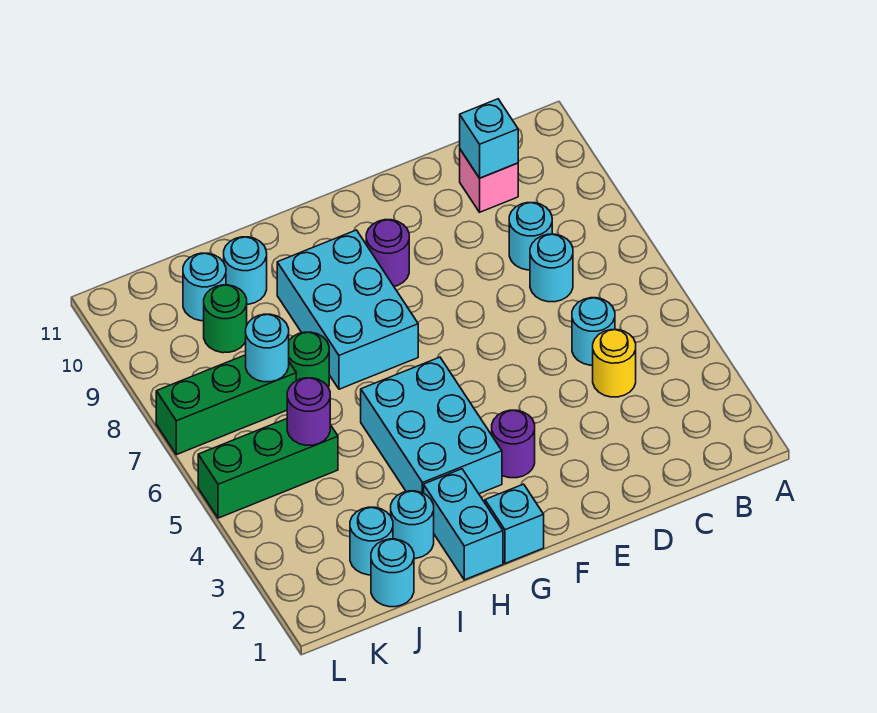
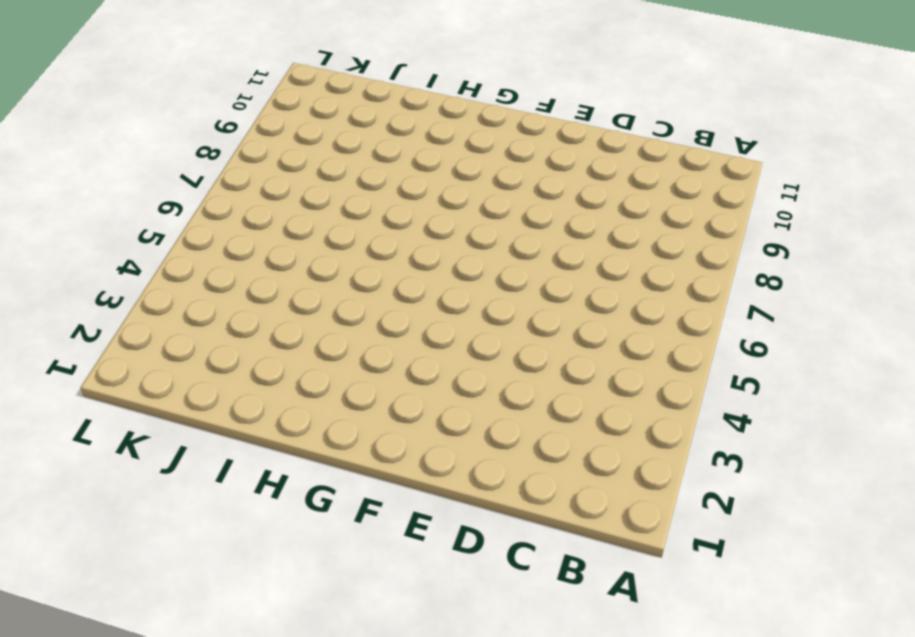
none -> yellow 1x1 round brick [593,330,636,397]
none -> cyan 1x1 round brick [572,298,615,365]
none -> cyan 1x1 round brick [530,234,573,302]

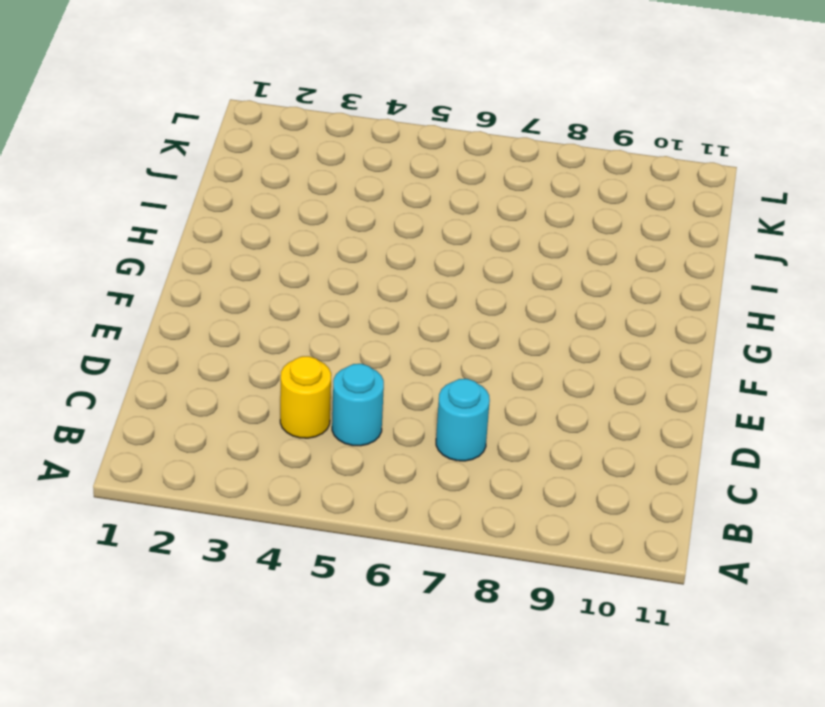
none -> cyan 1x1 round brick [509,203,552,270]
none -> pink 1x1 brick [460,150,518,212]
none -> purple 1x1 round brick [492,410,535,478]

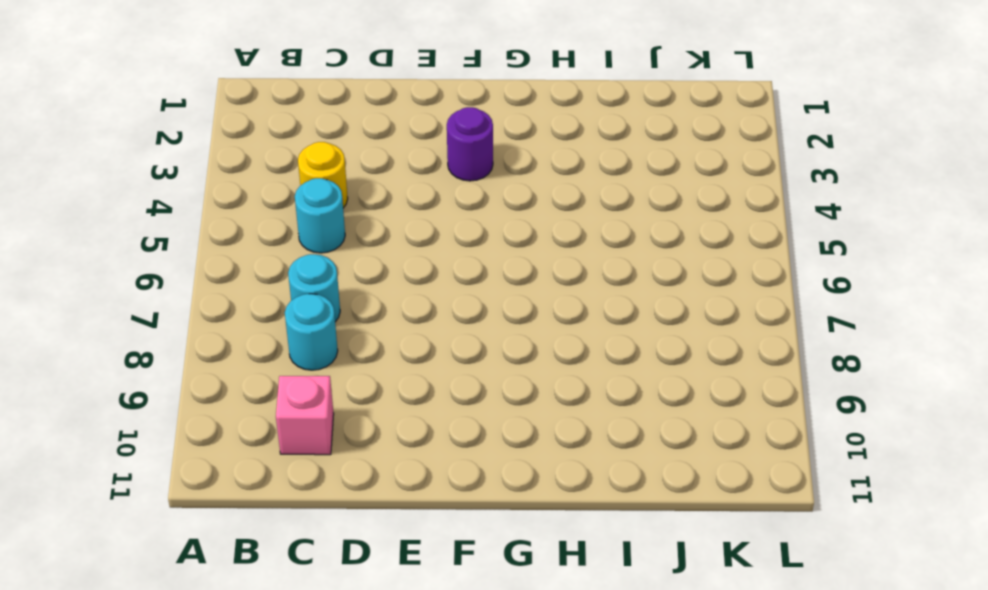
none -> purple 1x1 round brick [366,220,409,286]
none -> cyan 1x1 brick [485,484,544,564]
none -> cyan 2x3 brick [361,357,502,494]

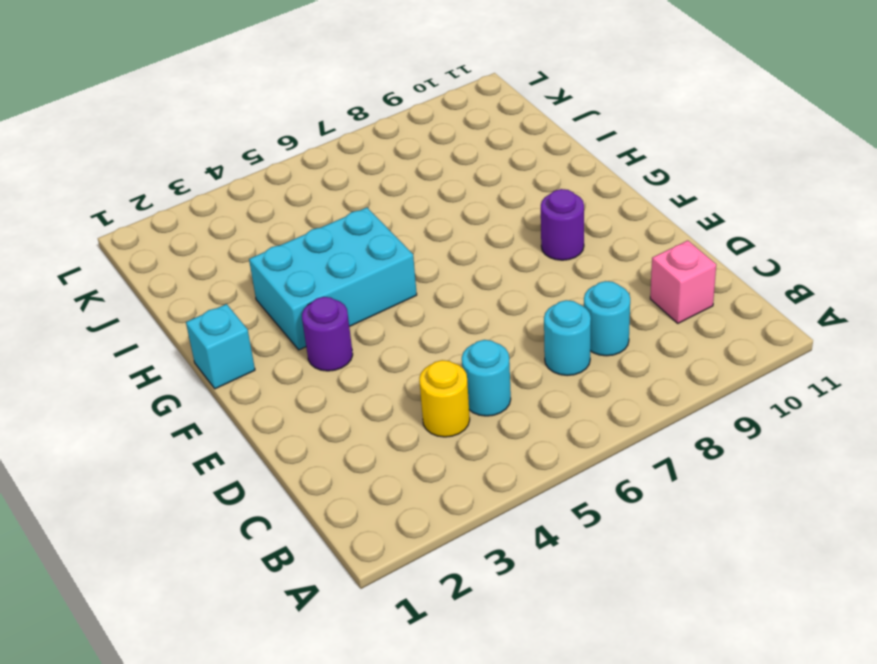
none -> cyan 2x3 brick [277,230,418,389]
none -> cyan 1x2 brick [424,469,503,580]
none -> cyan 1x1 round brick [391,491,434,559]

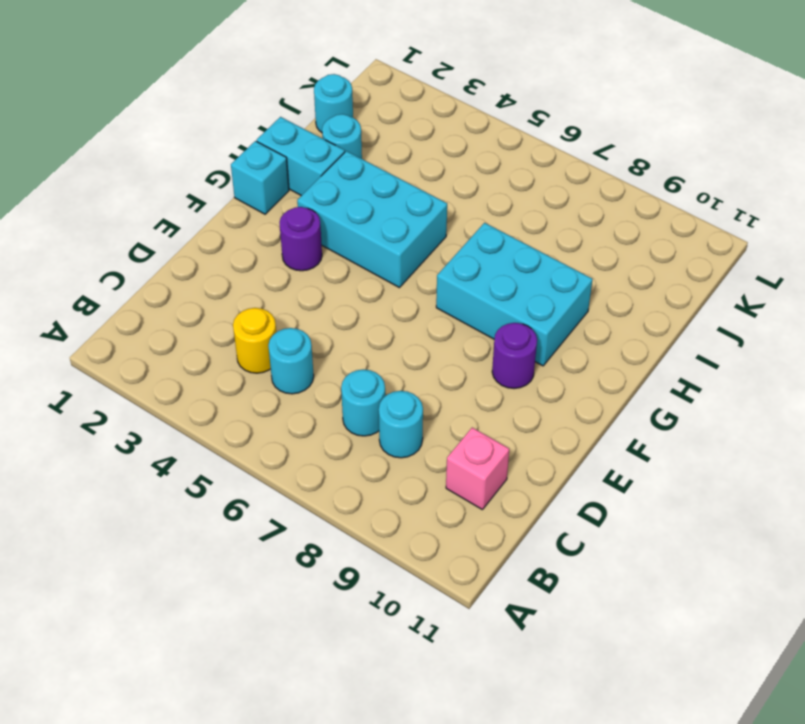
none -> green 1x1 round brick [289,332,329,387]
none -> cyan 1x1 round brick [224,237,267,304]
none -> cyan 1x1 round brick [350,507,393,575]

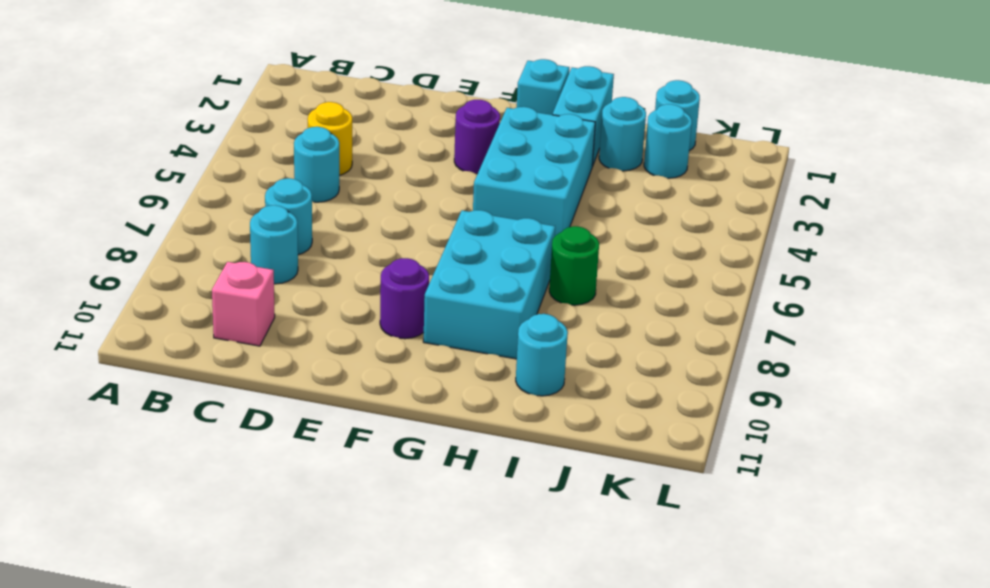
none -> green 1x3 brick [198,419,338,518]
none -> green 1x3 brick [156,355,296,455]
none -> green 1x1 round brick [204,285,247,353]

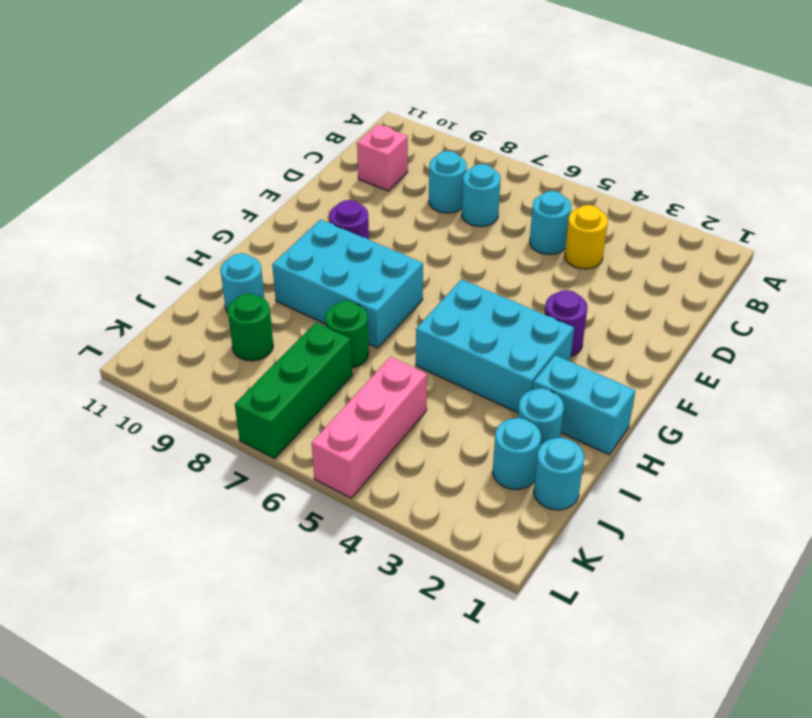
pink 1x3 brick [312,357,427,498] -> green 1x3 brick [198,419,338,518]
none -> cyan 1x1 brick [485,484,544,564]
none -> cyan 1x1 round brick [183,253,226,321]
none -> cyan 1x1 brick [460,99,518,178]

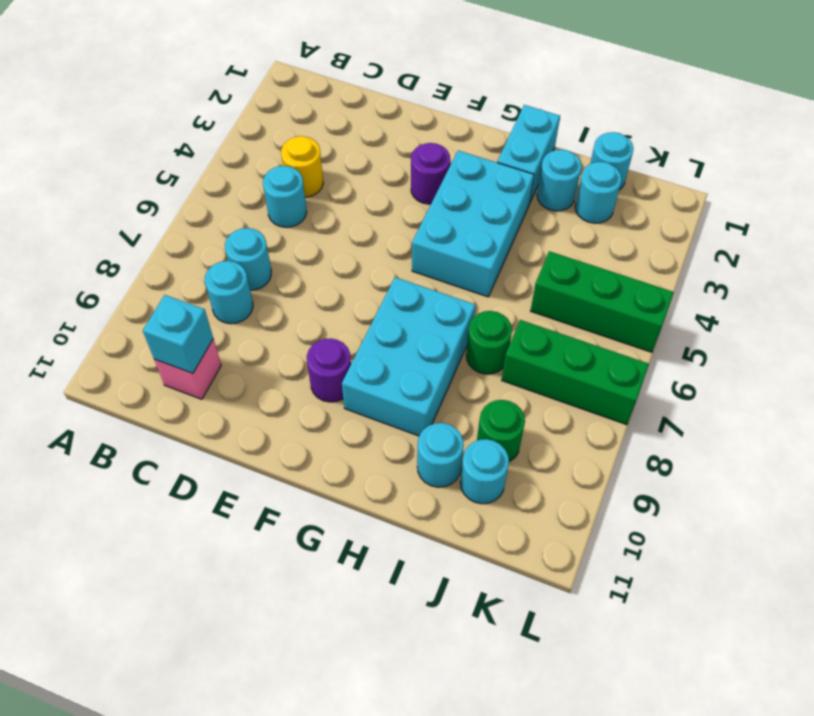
none -> cyan 1x1 brick [485,484,544,564]
none -> purple 1x1 round brick [287,378,330,445]
none -> cyan 1x1 round brick [246,314,289,382]

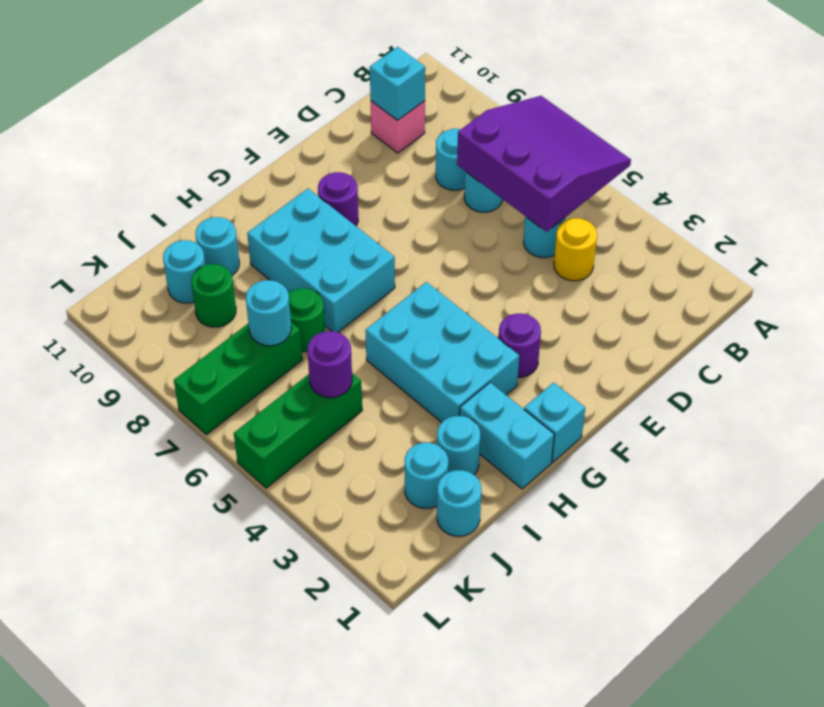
purple 3x3 slope [457,96,631,232] -> none

